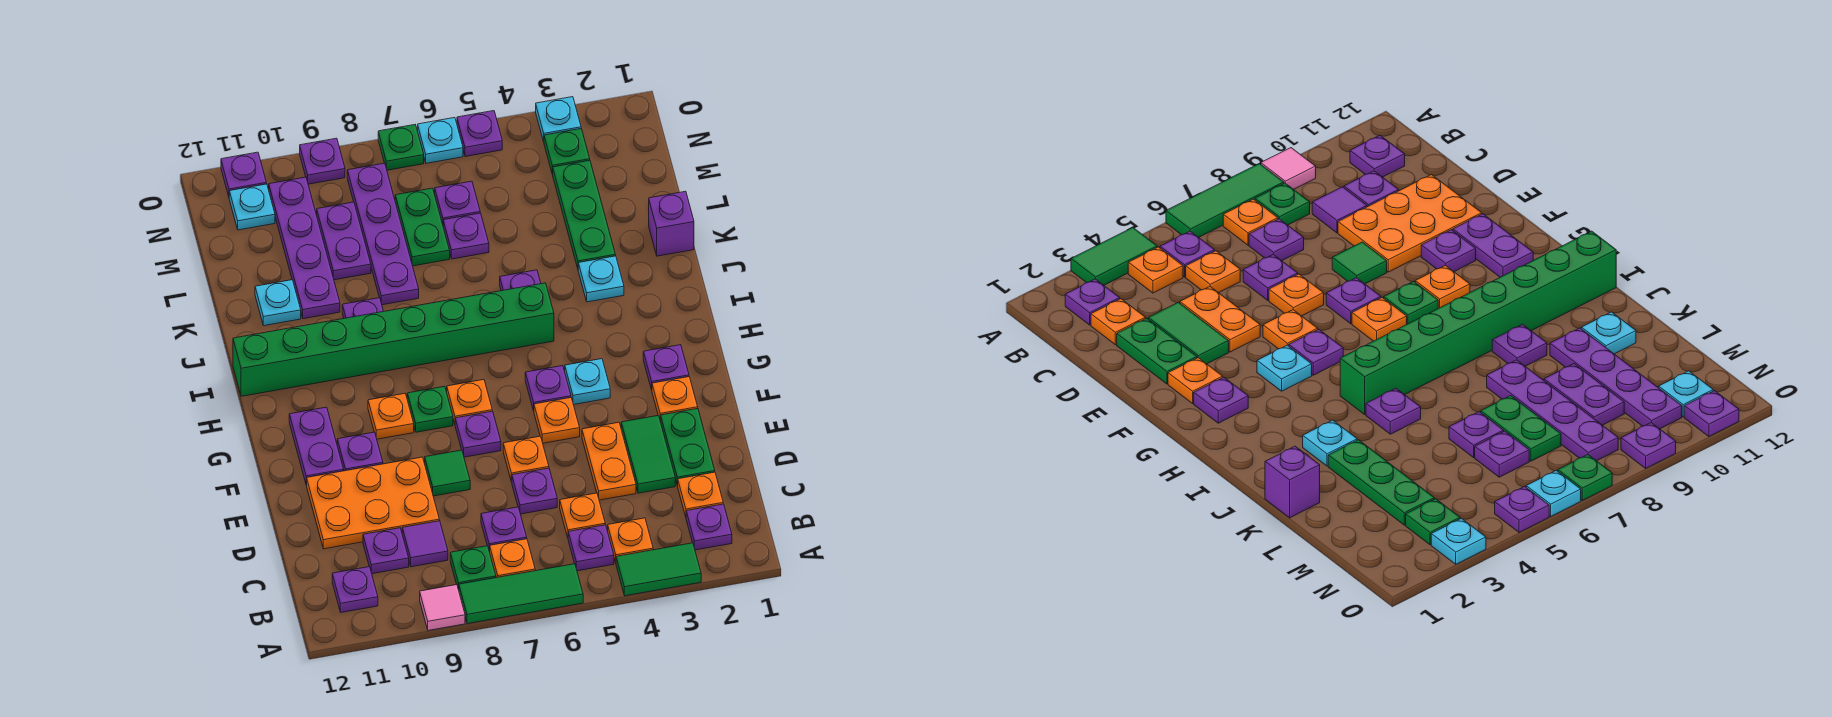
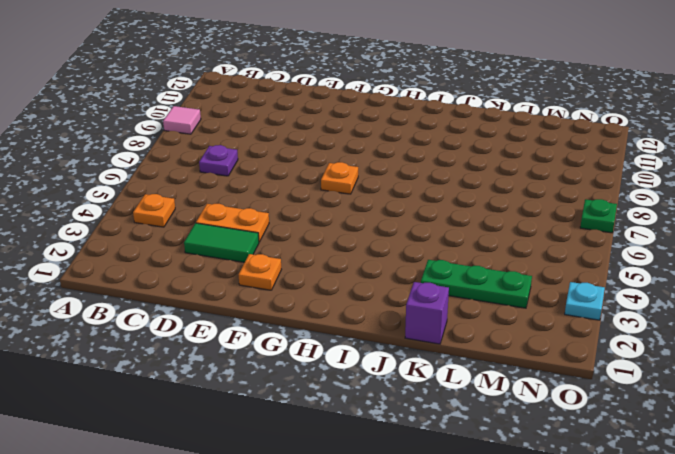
none -> green 1x2 tile [616,543,701,596]
none -> green 1x3 tile [459,564,583,624]
none -> purple 1x1 plate [686,504,732,550]
none -> purple 1x1 plate [568,525,614,571]

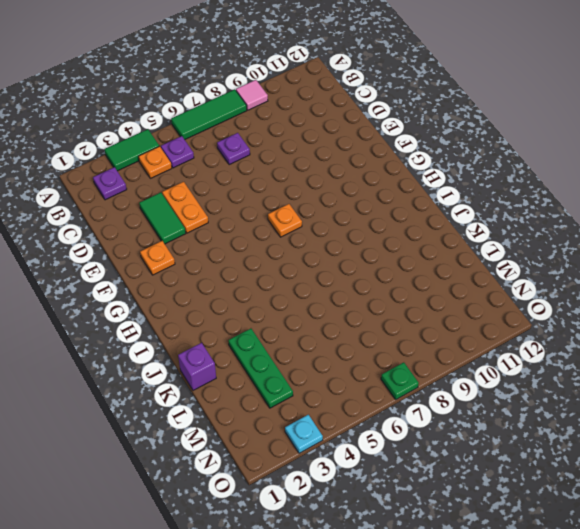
none -> orange 1x1 plate [490,539,535,578]
none -> green 1x1 plate [450,546,496,590]
none -> purple 1x1 plate [332,567,378,612]
none -> orange 1x1 plate [678,472,723,517]

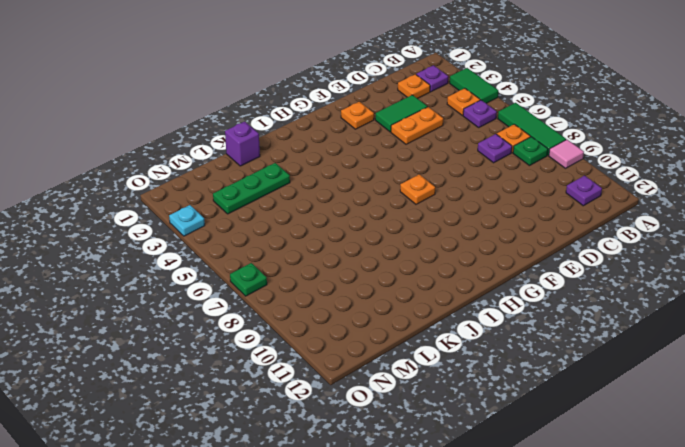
none -> orange 1x1 plate [560,493,605,538]
none -> purple 1x1 tile [402,521,448,567]
none -> purple 1x1 plate [363,528,409,574]
none -> green 1x2 plate [661,409,715,486]

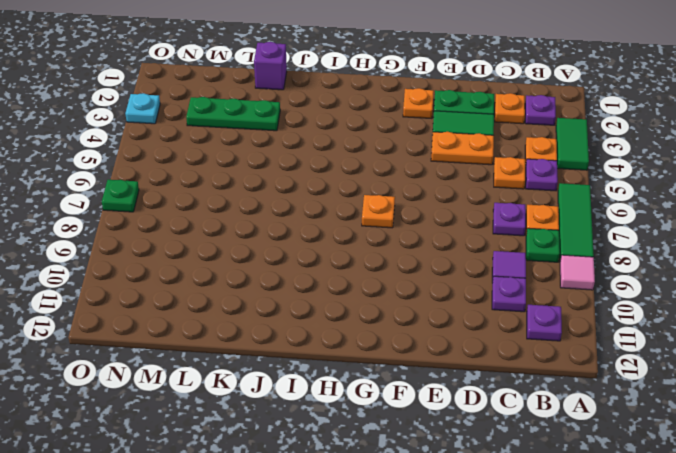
none -> purple 1x1 plate [512,468,557,514]
none -> orange 2x3 plate [307,457,439,549]
none -> orange 1x1 plate [503,436,549,482]
none -> green 1x1 tile [425,450,470,496]

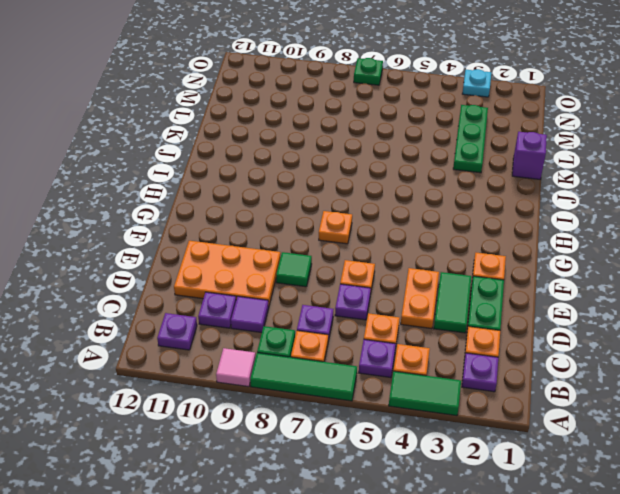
none -> orange 1x1 plate [534,398,580,443]
none -> purple 1x1 plate [455,411,501,457]
none -> purple 1x1 plate [337,432,383,471]
none -> purple 1x2 plate [289,407,344,485]

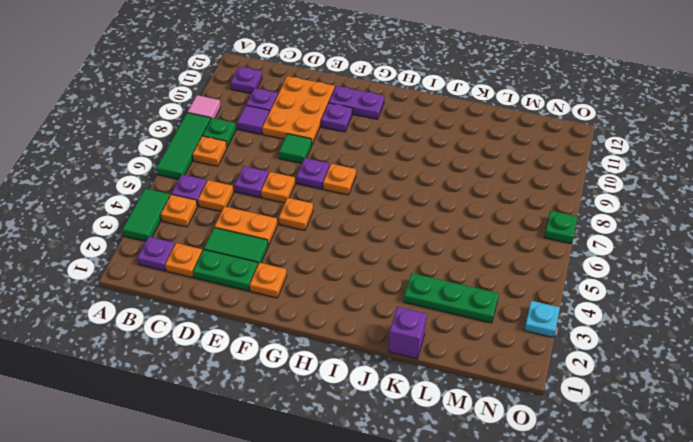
none -> purple 1x1 plate [481,507,527,552]
none -> purple 1x1 plate [643,345,689,390]
none -> cyan 1x1 plate [565,359,610,405]
none -> purple 1x1 plate [525,366,571,411]

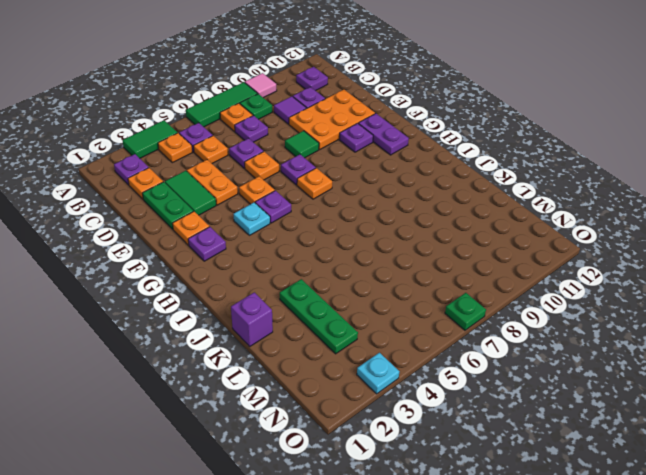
none -> green 1x1 plate [407,386,453,432]
none -> orange 1x1 plate [368,393,414,439]
none -> green 1x8 brick [233,283,554,396]
none -> cyan 1x1 plate [578,256,624,302]

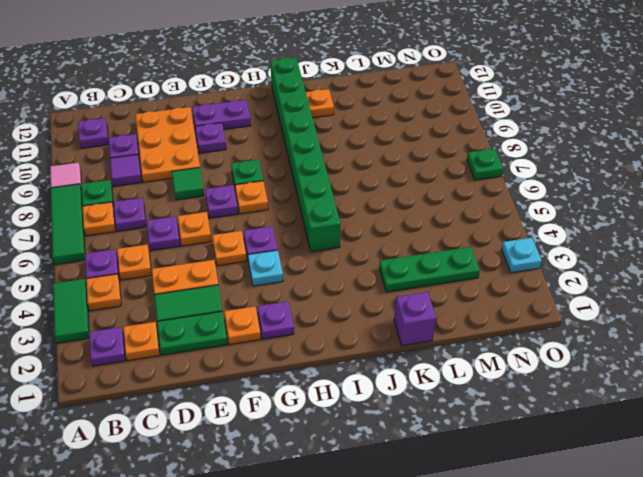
orange 1x1 plate [306,89,334,118] -> orange 1x1 plate moved to [368,393,414,439]
none -> cyan 1x1 plate [578,256,624,302]
none -> purple 1x1 plate [500,270,541,291]
none -> purple 1x1 plate [342,298,383,318]
none -> purple 1x4 plate [347,163,419,305]

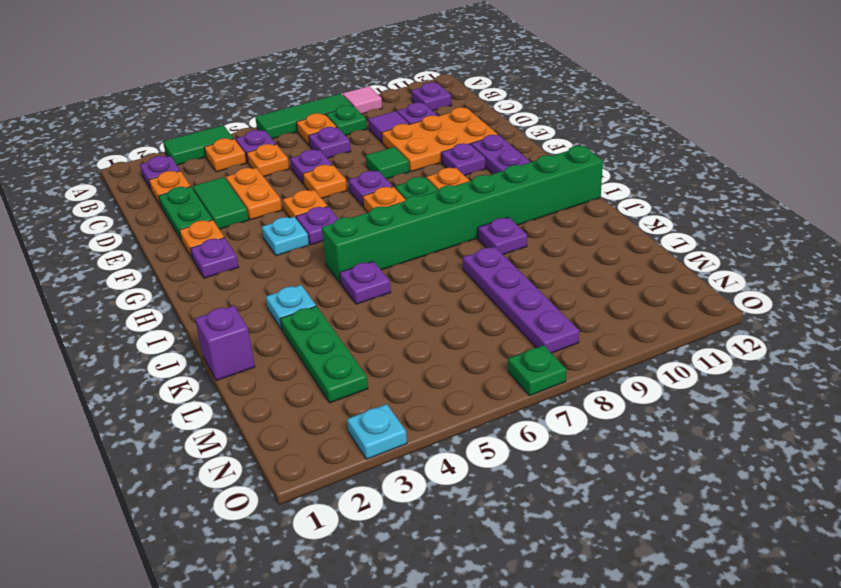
none -> purple 1x4 plate [269,177,340,319]
none -> cyan 1x1 plate [255,280,301,326]
none -> purple 1x1 plate [443,213,489,259]
none -> green 1x2 plate [395,188,450,266]

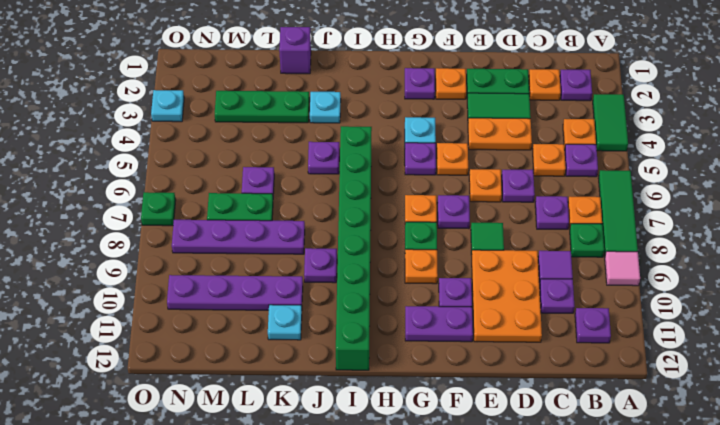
none -> purple 1x2 plate [317,202,371,280]
none -> purple 1x1 plate [435,181,480,224]
none -> green 1x1 plate [544,129,590,174]
none -> cyan 1x1 plate [229,184,275,230]

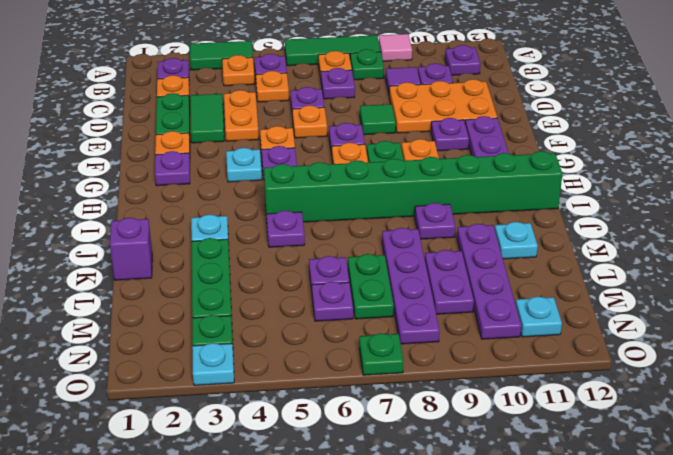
none -> purple 1x1 plate [457,111,502,157]
none -> cyan 1x1 plate [418,118,463,163]
none -> purple 1x1 plate [300,138,345,184]
none -> purple 1x1 plate [221,152,266,196]

